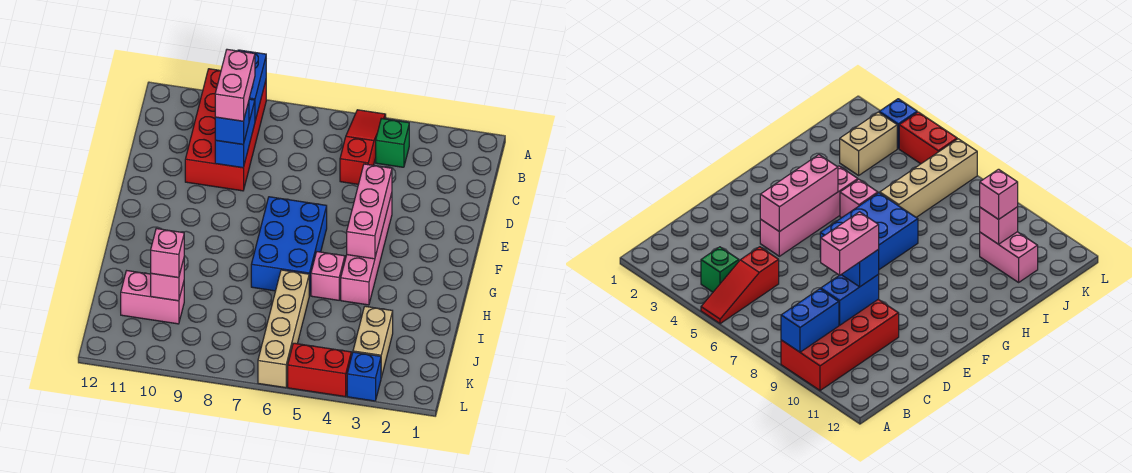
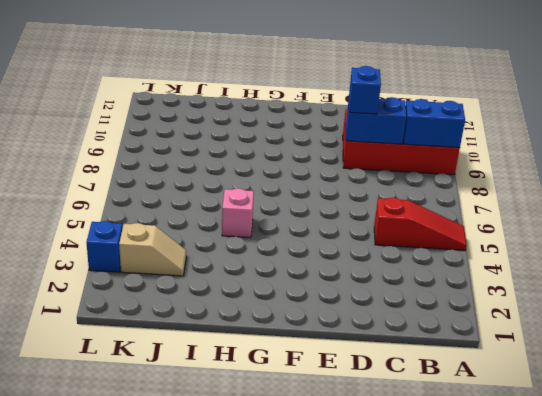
tan 1x2 slope [119,223,186,276] -> tan 1x2 brick [353,306,393,377]
none -> green 1x1 brick [376,118,409,167]
none -> pink 1x4 brick [341,193,392,305]
none -> blue 2x3 brick [251,197,327,296]

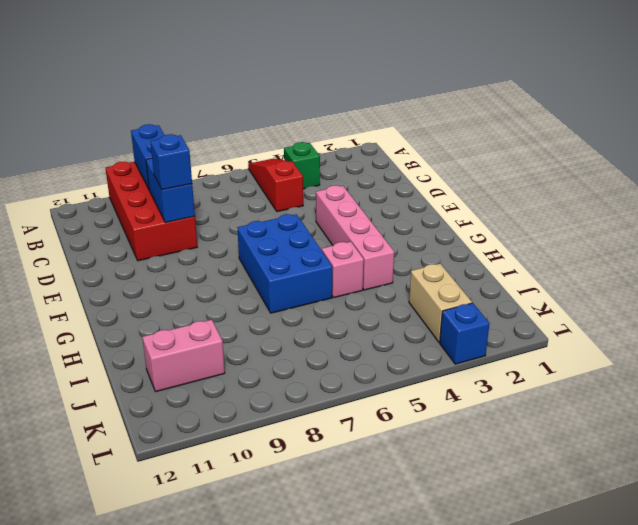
none -> tan 1x4 brick [258,270,309,388]
none -> red 1x2 brick [288,343,351,397]
none -> pink 1x3 brick [347,164,392,259]

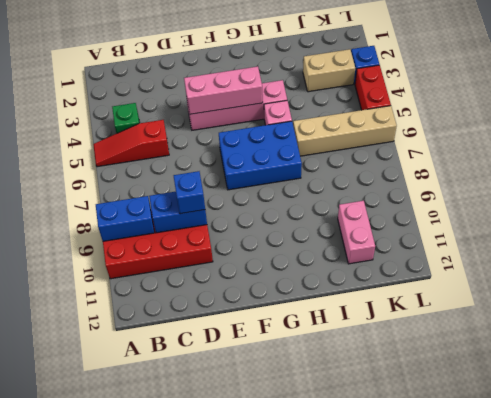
none -> pink 1x1 brick [151,259,184,301]
none -> pink 1x1 brick [151,229,184,278]
none -> pink 1x2 brick [215,49,255,121]

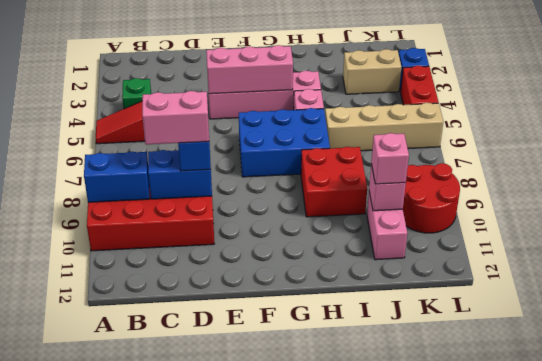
red 2x2 brick [301,147,367,217] -> none
red 2x2 round brick [403,163,460,233] -> none

